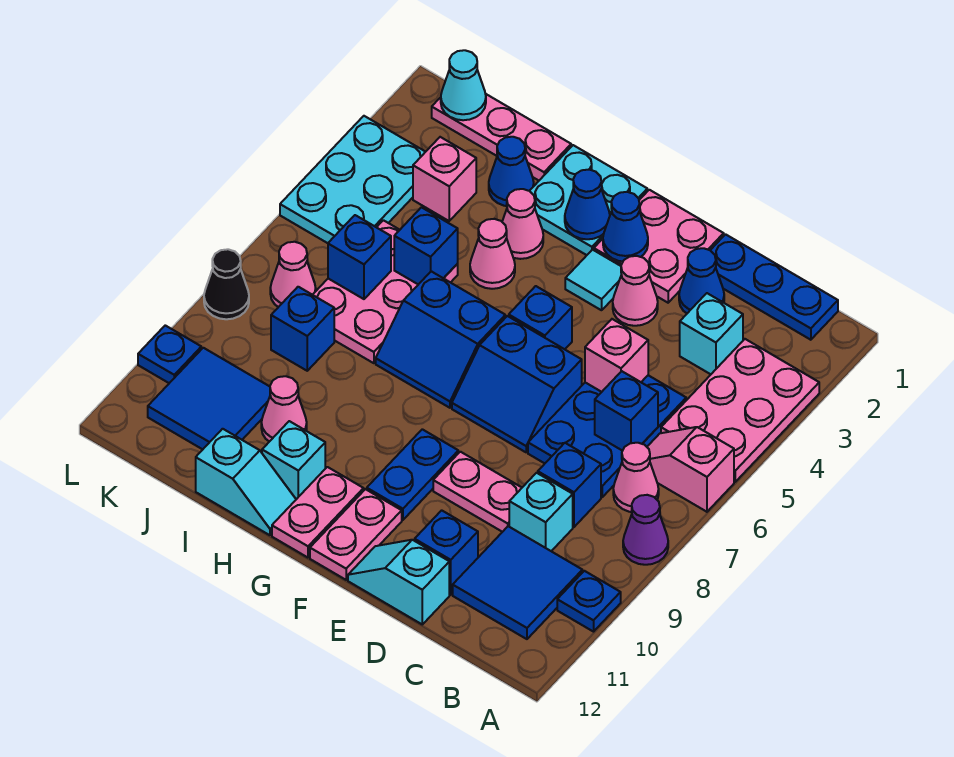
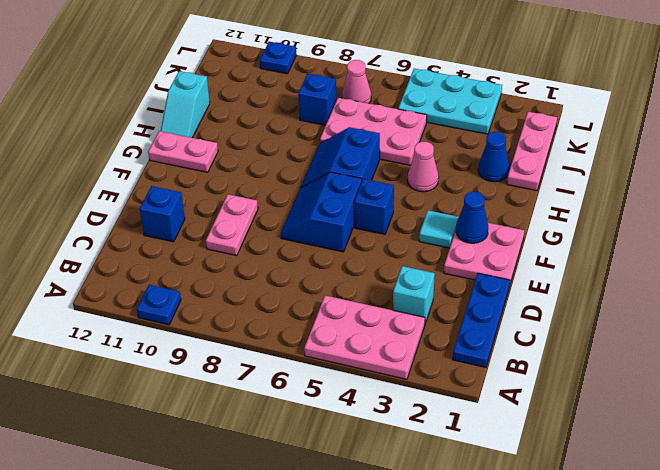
none -> pink 1x2 slope [647,427,734,512]
none -> purple 1x1 cone [623,495,668,565]
none -> pink 1x1 cone [613,443,659,512]
none -> blue 2x2 tile [453,526,582,639]

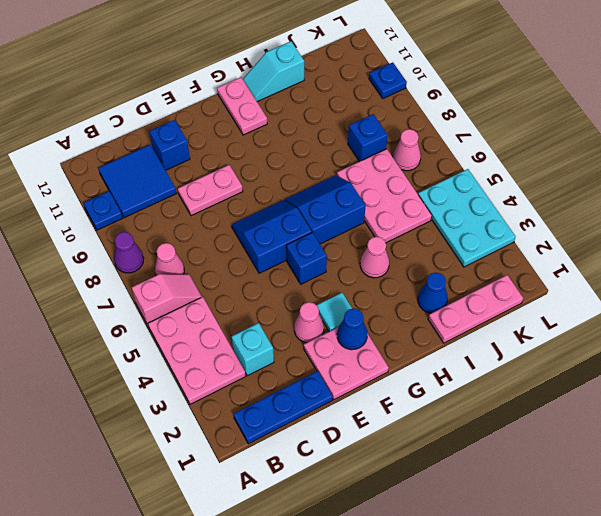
none -> blue 2x3 plate [528,375,686,497]
none -> blue 1x1 brick [538,443,601,527]
none -> cyan 1x1 brick [509,473,573,551]
none -> blue 1x1 cone [679,248,724,313]

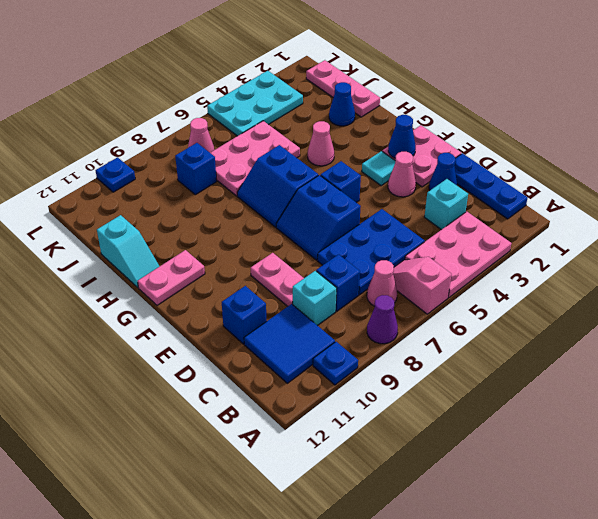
none -> cyan 1x2 slope [348,540,449,624]
none -> blue 1x2 plate [367,429,458,520]
none -> pink 1x2 plate [310,489,402,580]
none -> cyan 2x2 plate [530,145,647,255]

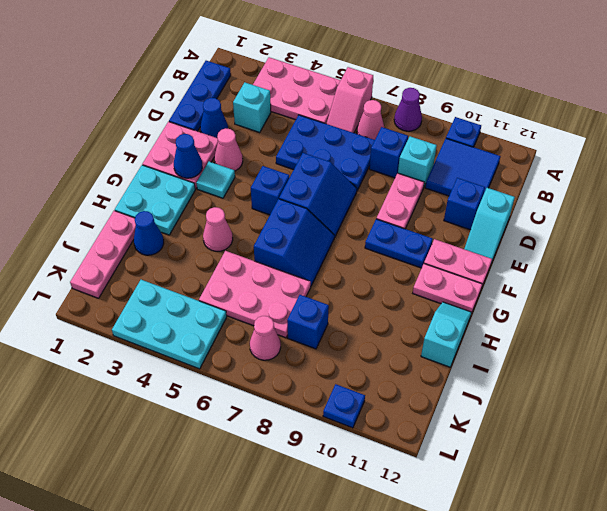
none -> pink 1x1 cone [502,189,543,259]
none -> cyan 1x1 brick [262,421,325,499]
none -> pink 1x1 cone [261,376,307,442]
none -> pink 1x1 brick [413,137,476,221]

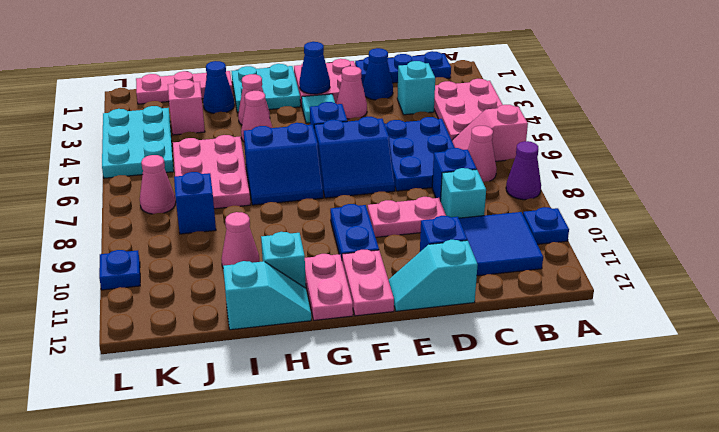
none -> blue 2x2 tile [148,348,270,449]
none -> black 1x1 cone [204,249,249,319]
none -> blue 1x1 brick [595,371,658,451]
none -> pink 1x1 brick [585,319,648,392]

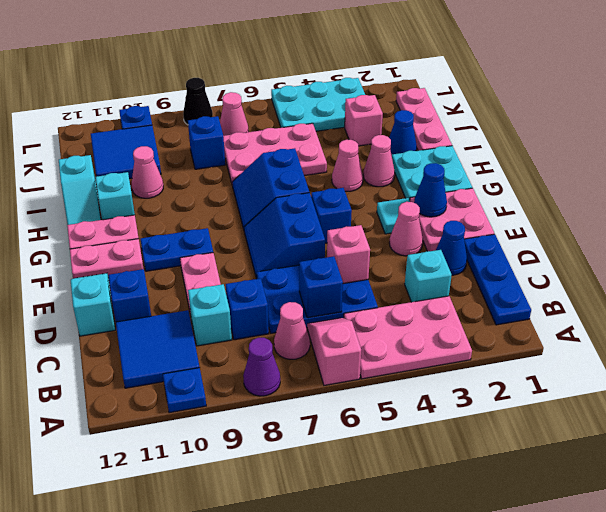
none -> blue 1x1 cone [565,170,610,239]
none -> blue 1x1 brick [394,207,458,284]
none -> blue 1x1 brick [328,215,391,299]
none -> cyan 1x1 cone [441,50,486,120]

